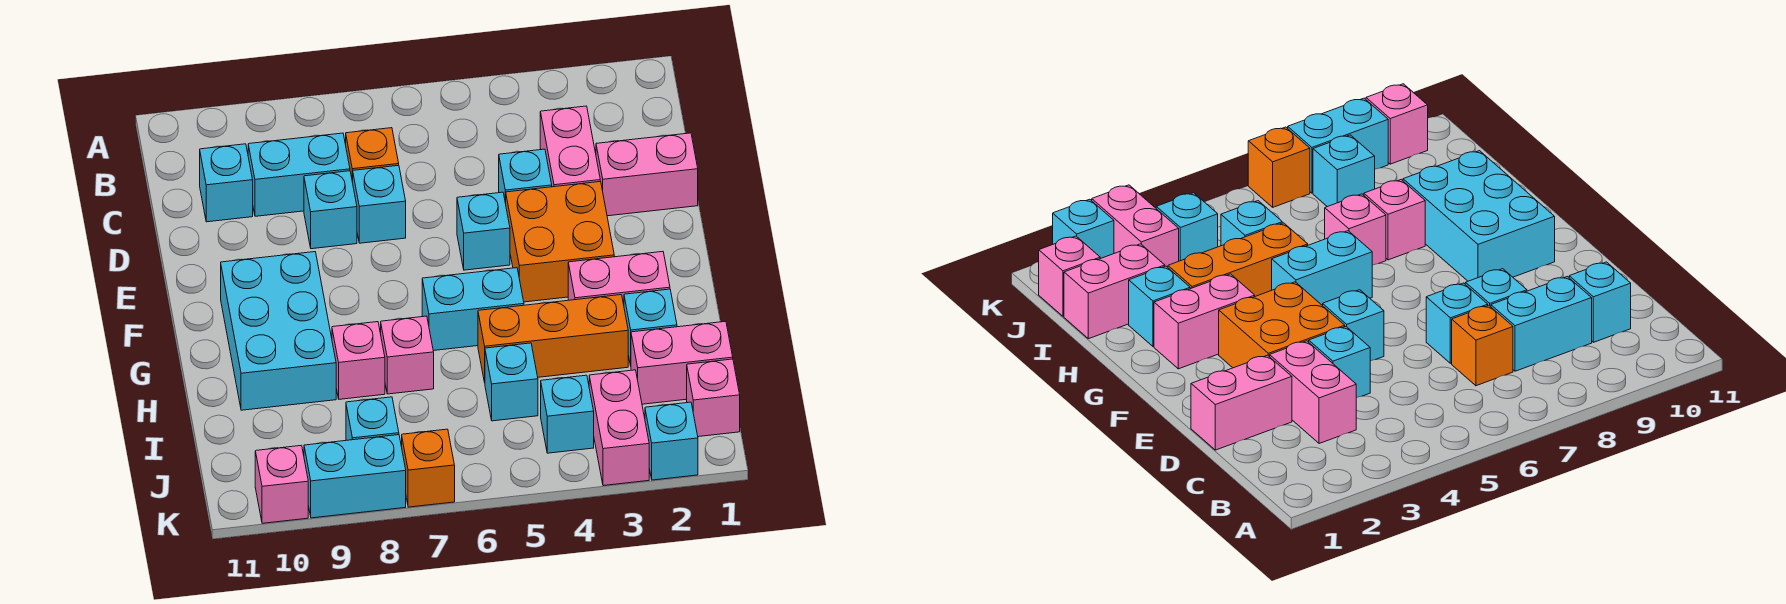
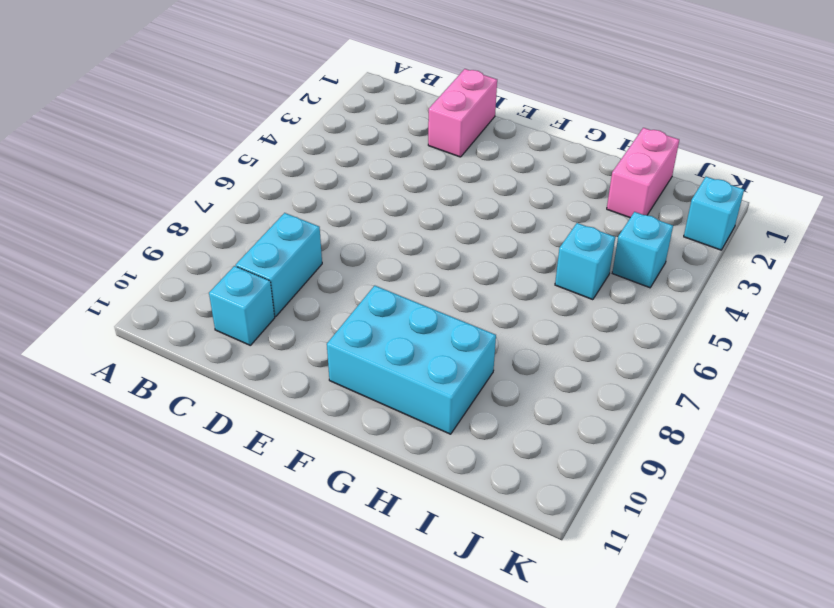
none -> pink 1x2 brick [540,106,600,187]
none -> orange 1x1 brick [346,128,399,182]
none -> cyan 1x1 brick [499,149,552,203]

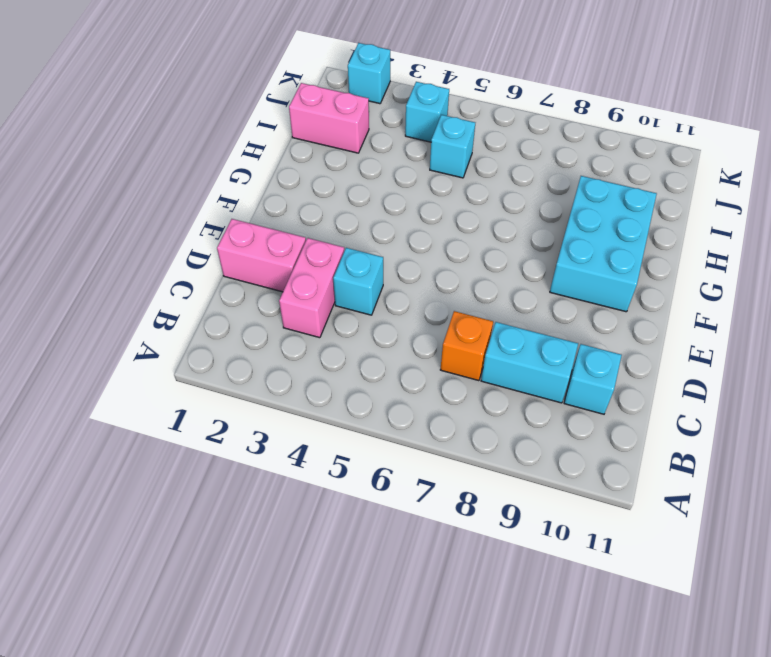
none -> cyan 1x1 brick [353,165,406,243]
none -> cyan 1x1 brick [304,171,357,249]
none -> orange 2x2 brick [506,182,614,302]

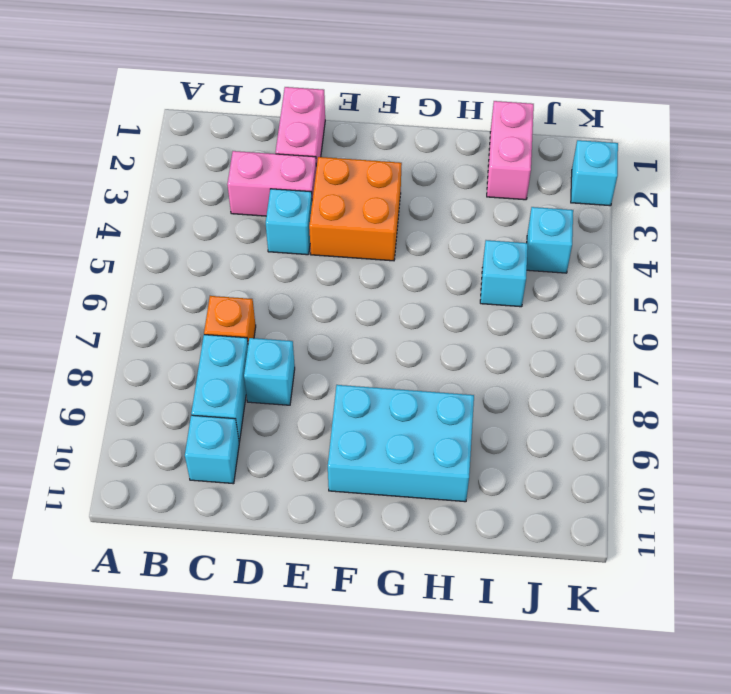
none -> cyan 1x1 brick [353,165,406,243]
none -> cyan 1x1 brick [457,192,510,270]
none -> pink 1x2 brick [568,252,670,304]

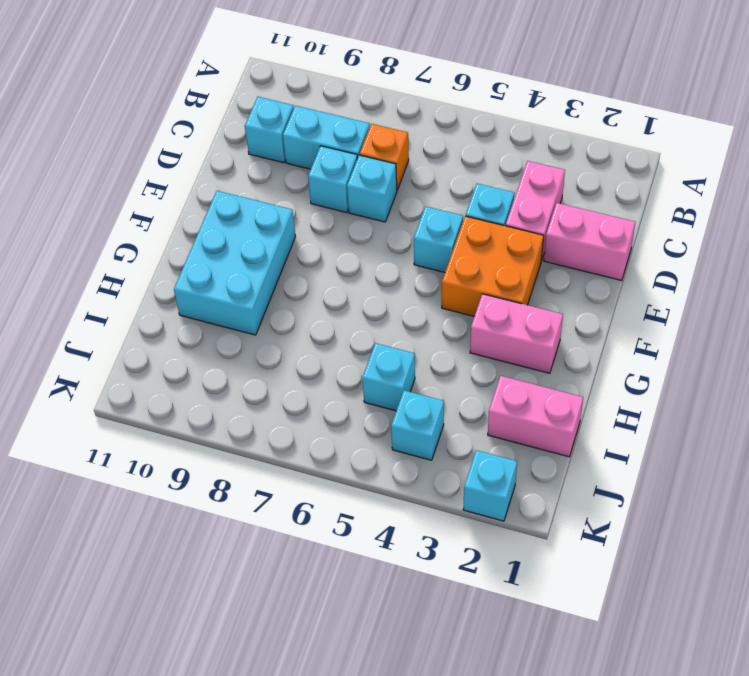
none -> cyan 1x2 brick [422,268,524,351]
none -> cyan 1x1 brick [624,289,677,366]
none -> orange 1x3 brick [478,295,628,382]

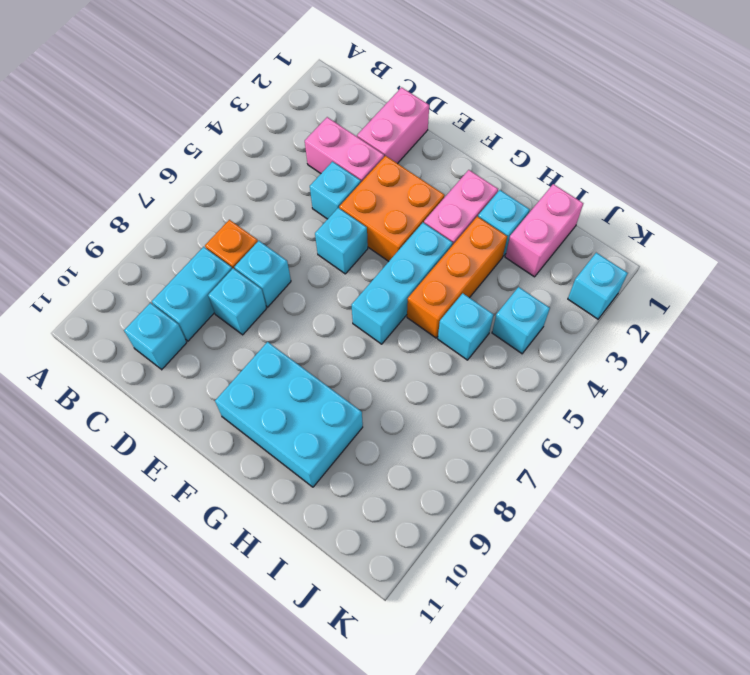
cyan 1x3 brick [352,223,453,344] -> cyan 1x2 brick [422,268,524,351]
none -> pink 1x1 brick [381,316,434,394]
none -> pink 1x1 brick [332,322,385,399]
none -> pink 1x1 brick [687,359,740,437]

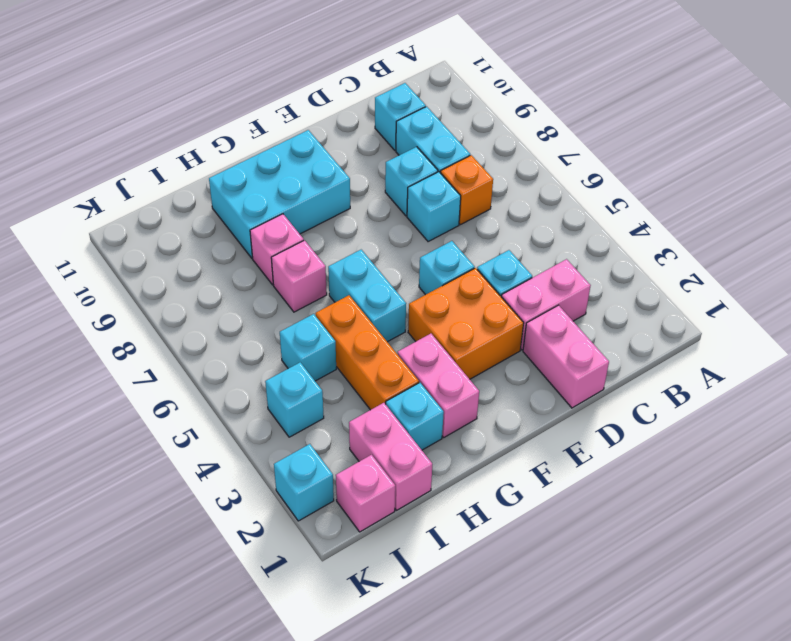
none -> pink 1x2 brick [589,370,649,486]
none -> cyan 1x1 brick [346,397,399,440]
none -> orange 1x1 brick [402,429,455,507]

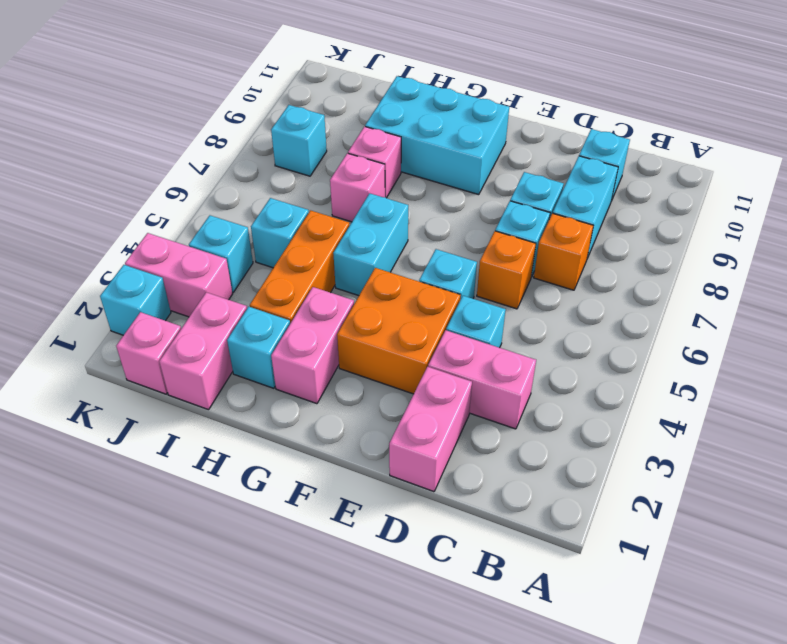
orange 1x1 brick [477,231,536,309] -> orange 1x1 brick moved to [402,429,455,507]
none -> cyan 1x2 brick [304,435,406,518]
none -> pink 1x1 brick [255,445,308,523]

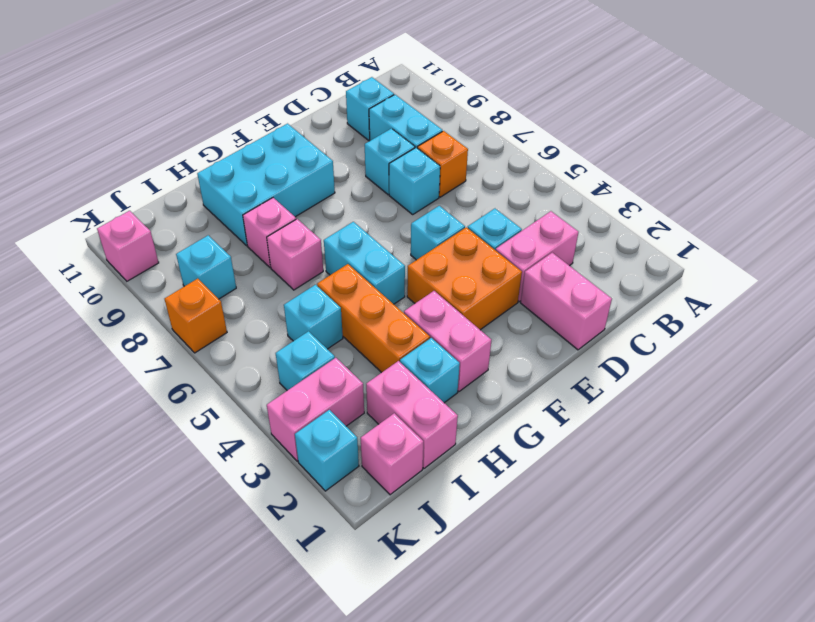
none -> cyan 1x2 brick [304,435,406,518]

